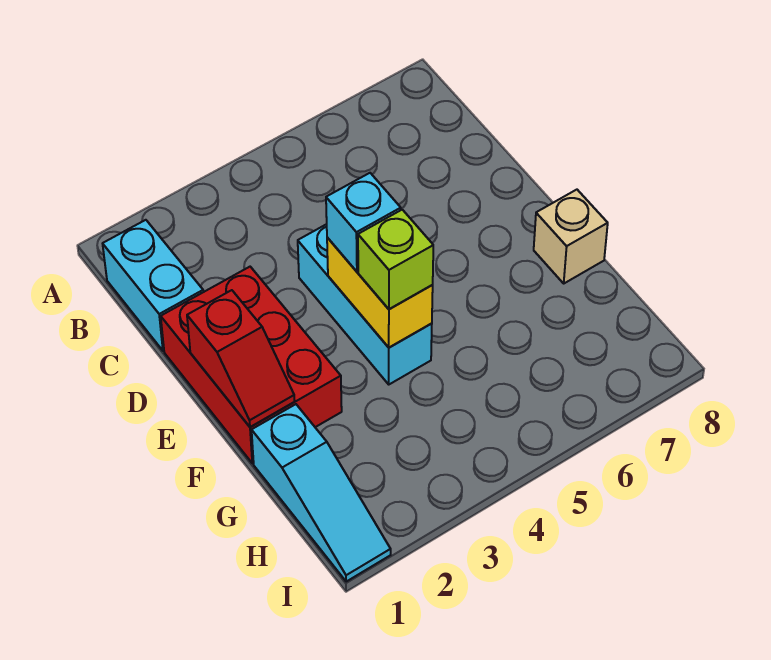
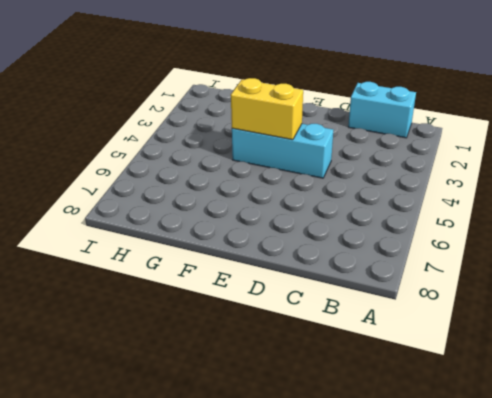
none -> red 2x3 brick [161,267,342,463]
none -> tan 1x1 brick [534,190,608,283]

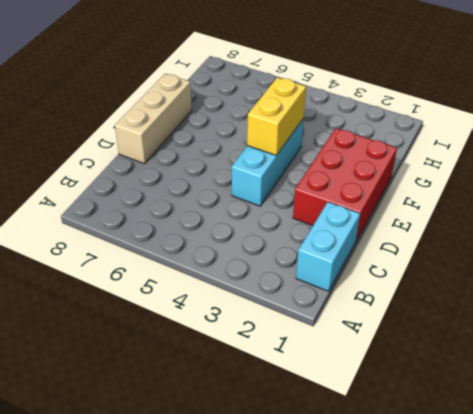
tan 1x3 brick [115,74,192,164] -> tan 1x1 brick [534,190,608,283]
none -> cyan 1x3 slope [252,404,391,581]
none -> red 1x2 slope [187,290,295,427]

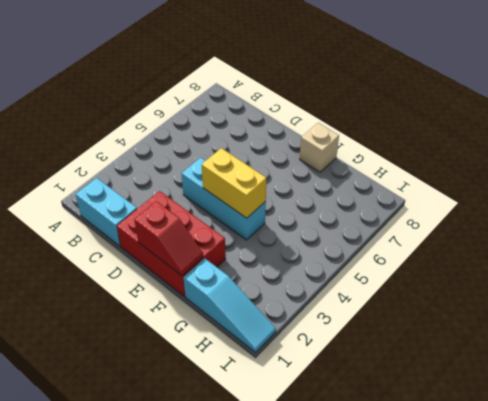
none -> cyan 1x1 brick [326,173,401,272]
none -> lime 1x1 brick [358,210,433,309]

